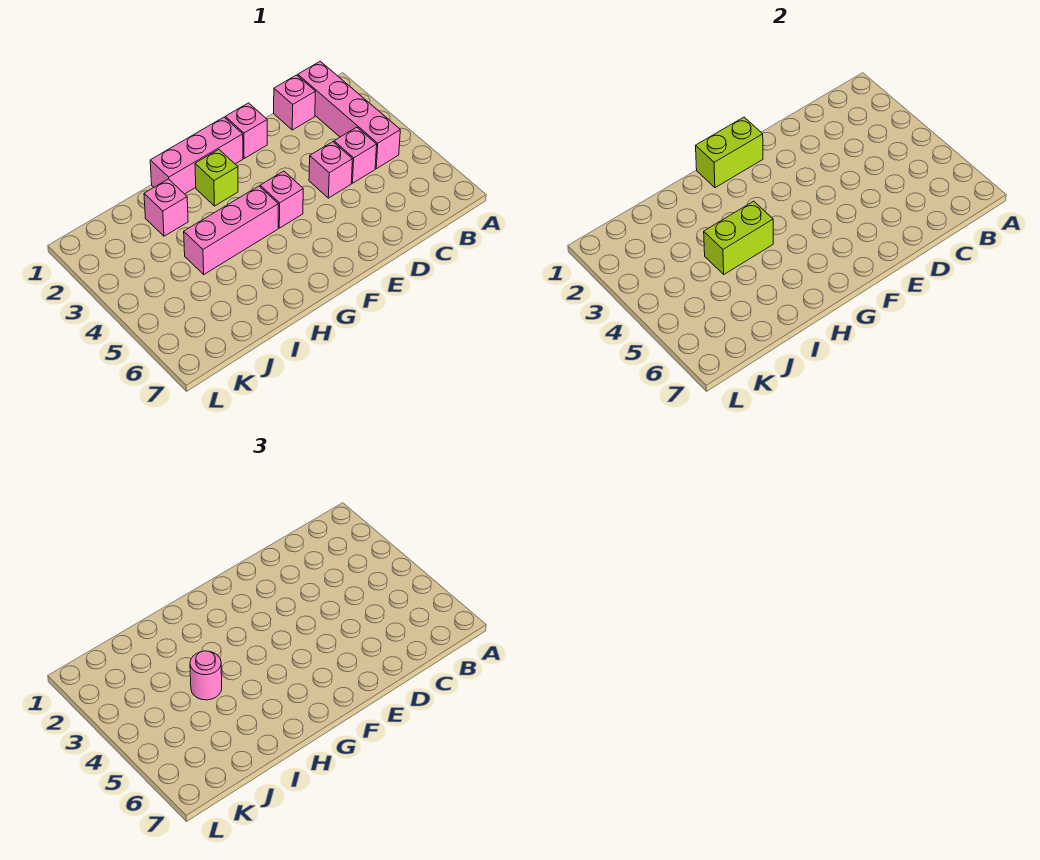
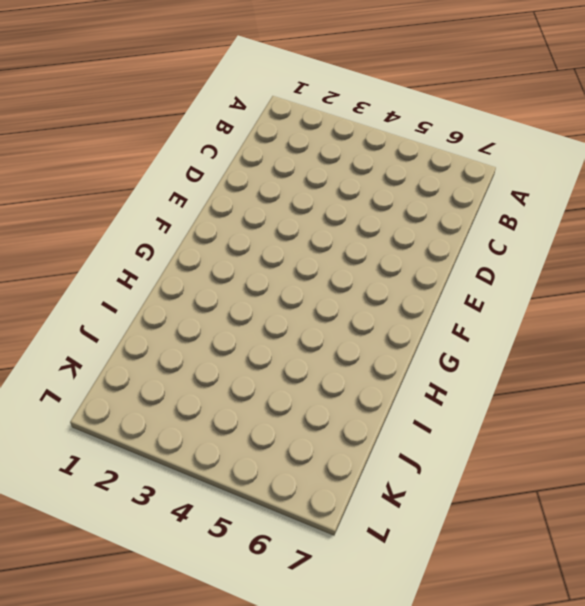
none -> pink 1x4 brick [298,61,400,169]
none -> pink 1x1 brick [274,75,316,130]
none -> pink 1x1 brick [334,127,377,183]

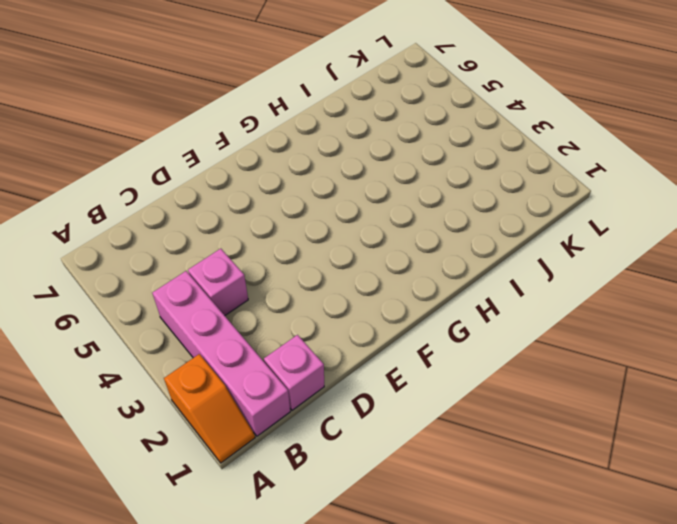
orange 1x2 slope [164,354,255,463] -> none
none -> pink 1x1 brick [309,142,352,198]
none -> pink 1x1 brick [225,103,267,158]
none -> pink 1x3 brick [150,117,243,194]

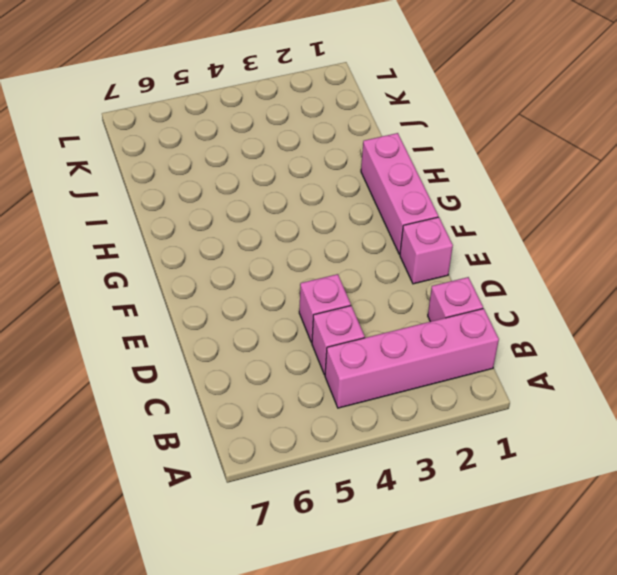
none -> pink 1x1 brick [260,171,303,228]
none -> lime 1x1 brick [195,150,238,206]
none -> pink 1x3 brick [184,186,278,274]

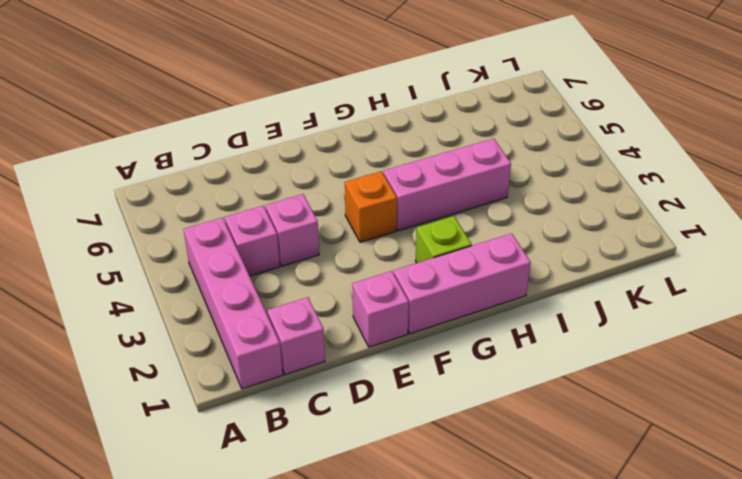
orange 1x1 brick [345,171,397,242] -> pink 1x1 brick [260,171,303,228]
none -> pink 1x1 brick [144,179,188,236]
none -> lime 1x2 brick [696,117,763,188]
none -> lime 1x2 brick [704,201,773,274]

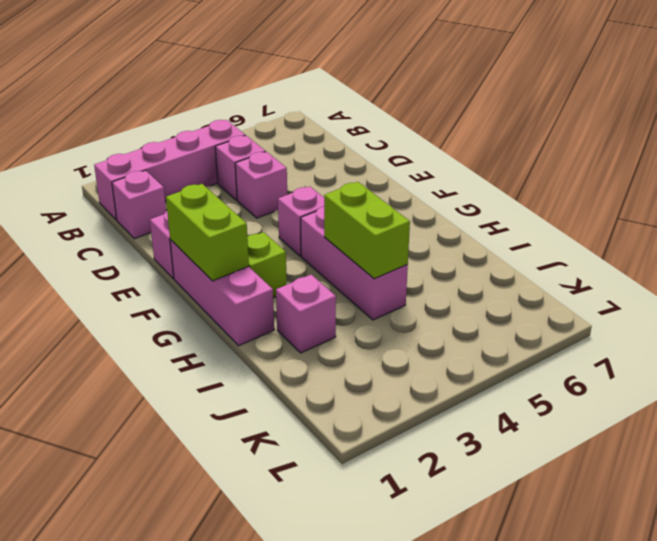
none -> pink 1x1 round brick [190,651,222,700]

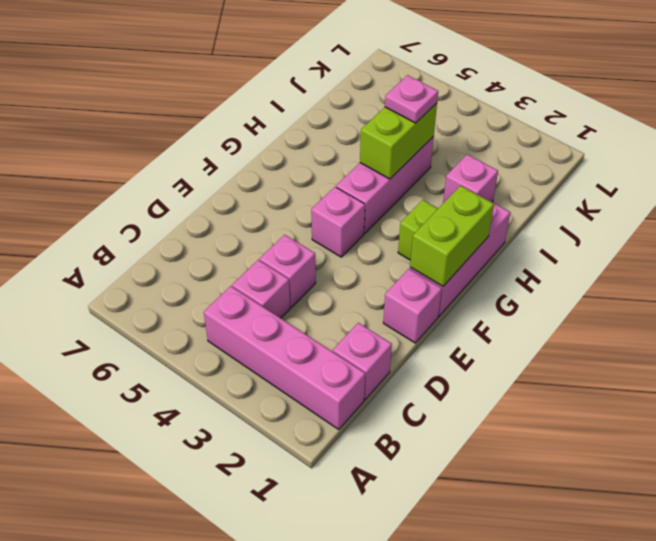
pink 1x1 plate [385,75,438,123] -> pink 1x1 round brick [190,651,222,700]

